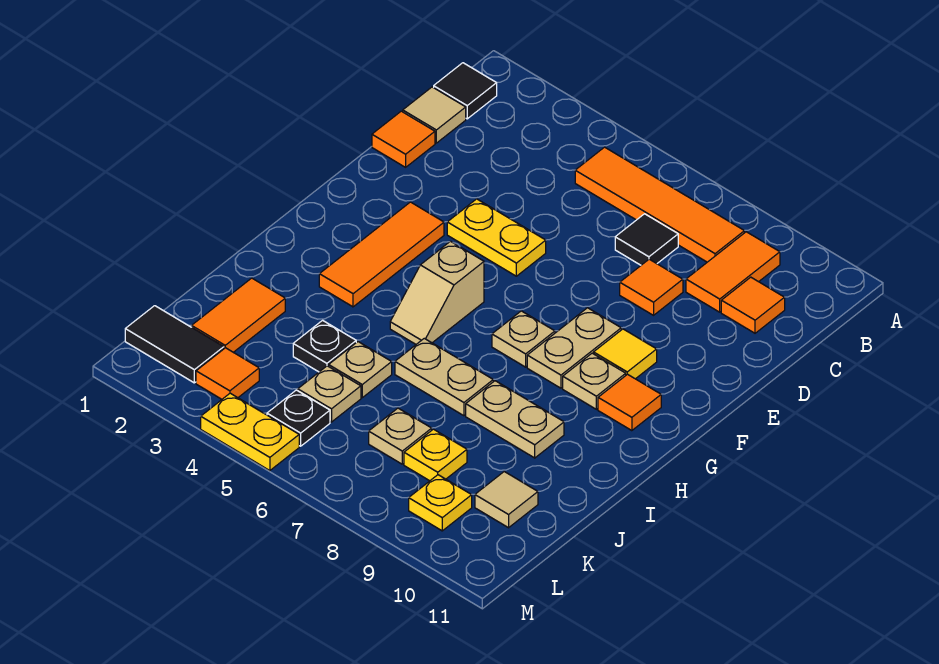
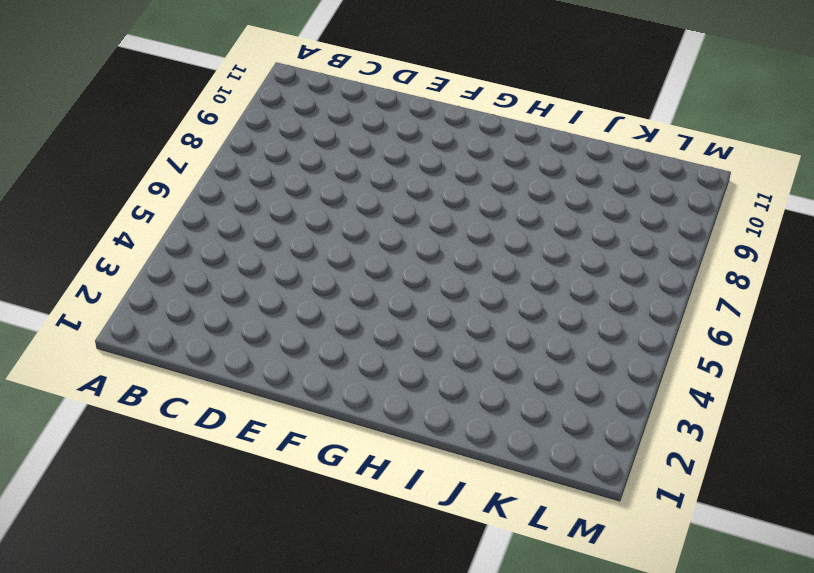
none -> black 1x1 tile [434,63,497,119]
none -> orange 1x4 tile [575,147,744,262]
none -> orange 1x2 tile [686,232,780,312]
none -> tan 1x1 tile [403,87,466,143]

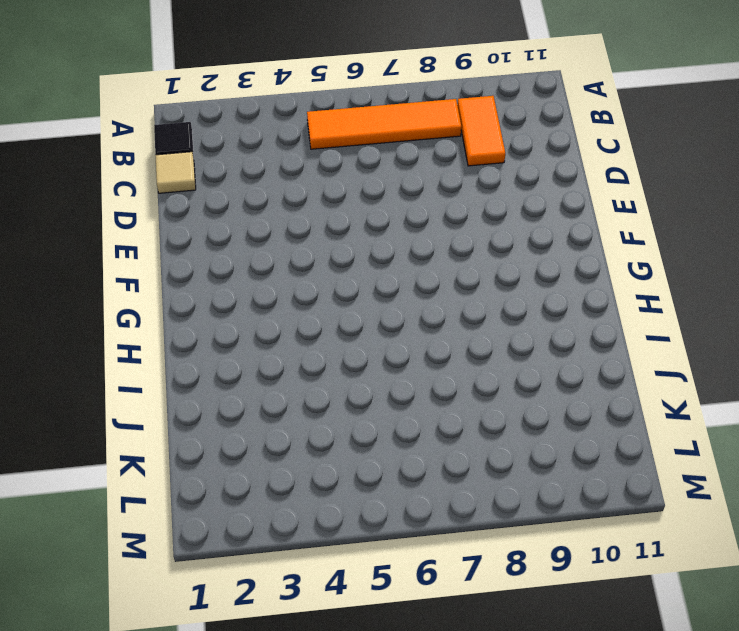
none -> black 1x1 tile [615,214,678,265]
none -> orange 1x1 tile [721,277,785,333]
none -> orange 1x1 tile [372,111,435,167]
none -> orange 1x1 tile [620,259,683,315]

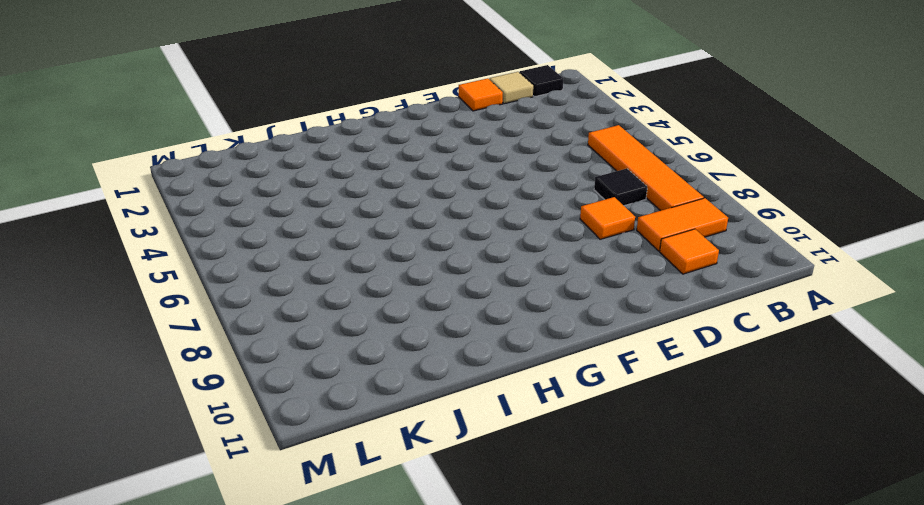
none -> yellow 1x2 plate [447,199,546,276]
none -> orange 1x3 tile [319,202,444,307]
none -> tan 1x2 plate [527,308,621,388]
none -> yellow 1x1 tile [594,329,657,379]

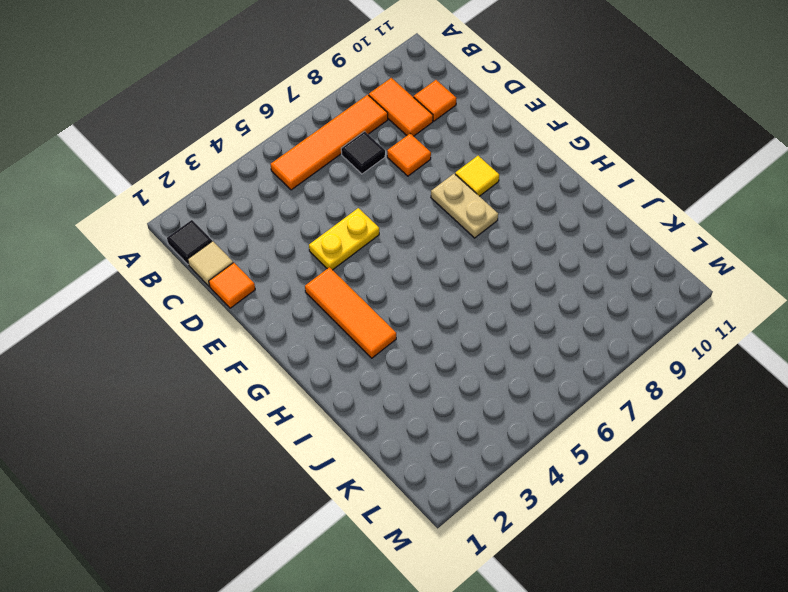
none -> tan 1x2 slope [390,241,484,344]
none -> tan 1x1 plate [492,311,555,367]
none -> tan 1x1 plate [563,353,626,409]
none -> orange 1x1 tile [598,374,661,431]

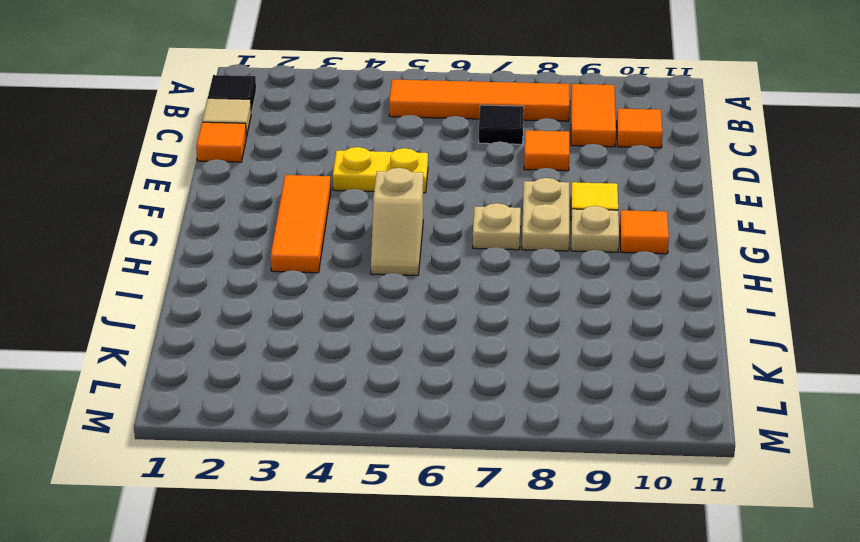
none -> tan 1x2 plate [395,338,493,416]
none -> tan 1x2 plate [466,381,564,458]
none -> orange 1x2 tile [192,278,285,352]
none -> black 1x1 plate [293,320,356,372]

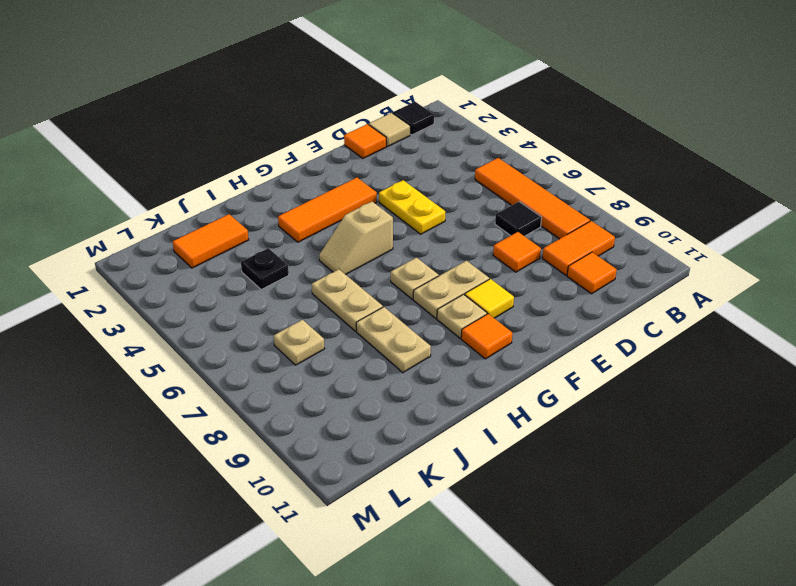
none -> tan 1x1 plate [329,342,392,398]
none -> tan 1x1 plate [298,366,361,422]
none -> yellow 1x1 plate [404,429,467,481]
none -> tan 1x1 tile [475,472,538,528]

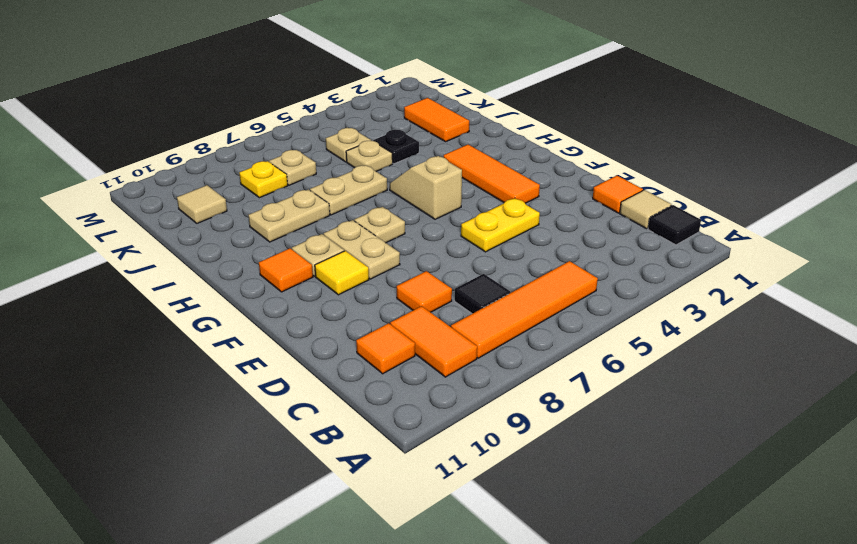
none -> black 1x2 tile [125,306,224,383]
none -> orange 1x1 tile [196,348,259,399]
none -> black 1x1 plate [267,390,330,446]
none -> yellow 1x1 plate [409,475,472,531]

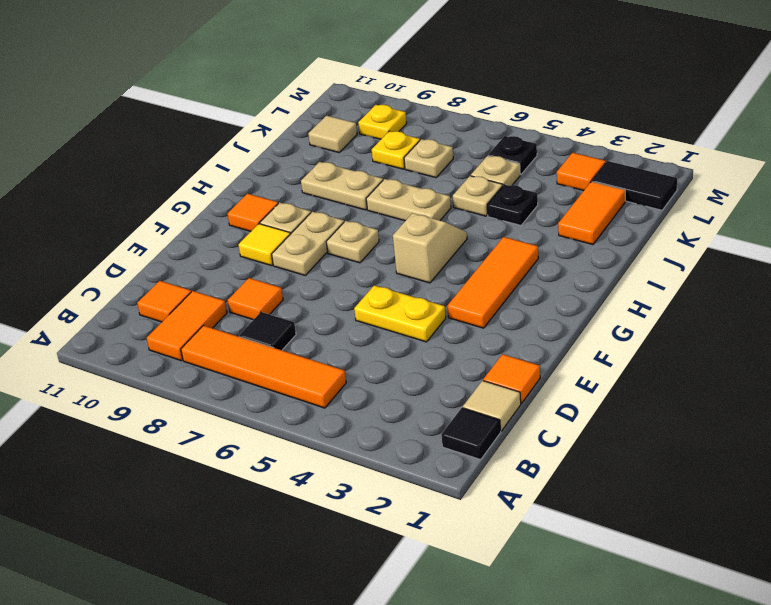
none -> yellow 1x2 plate [201,393,299,471]

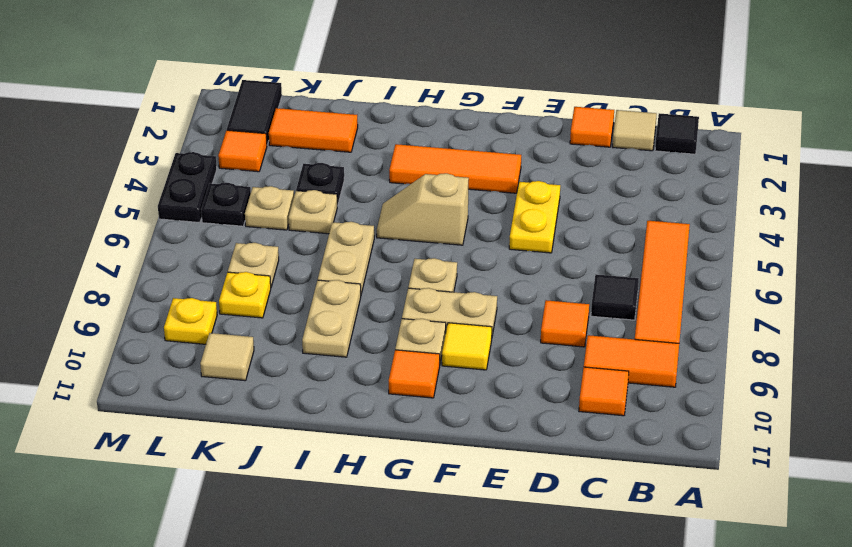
black 1x2 plate [158,152,217,223] -> yellow 1x2 plate [201,393,299,471]

